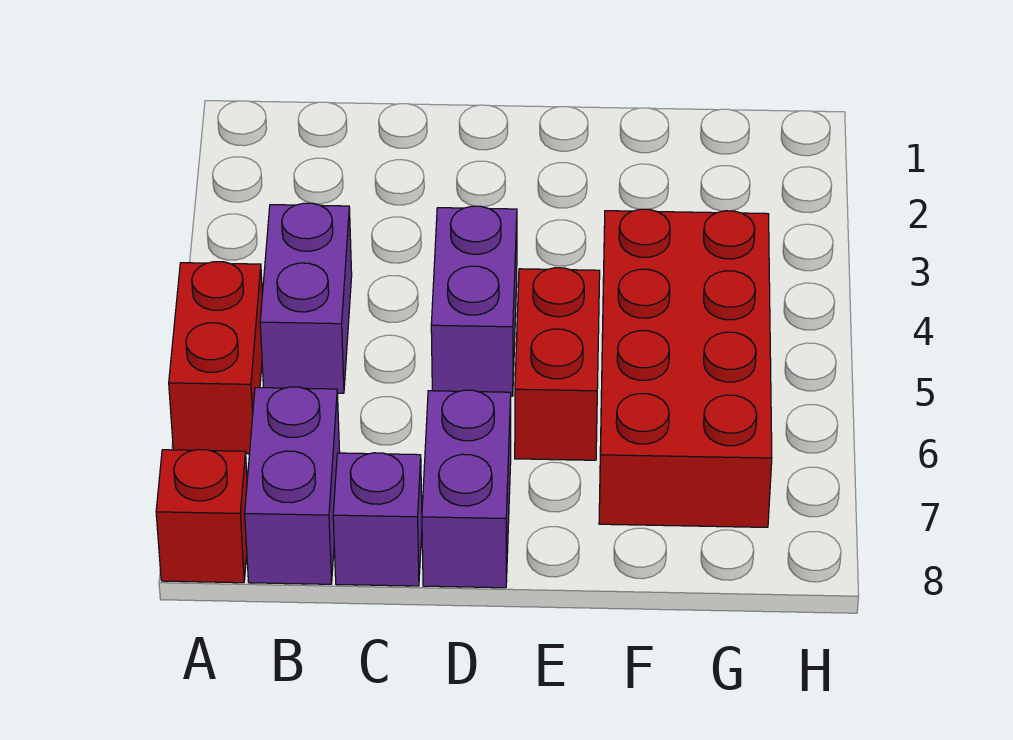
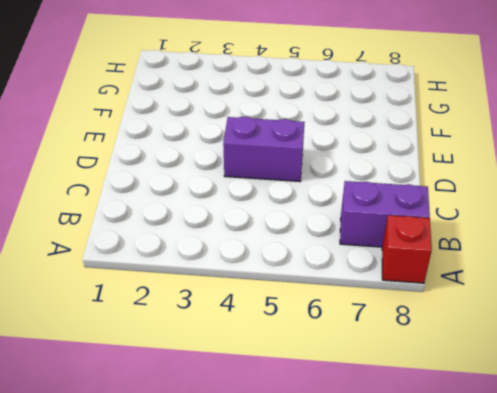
none -> red 1x2 brick [169,262,262,454]
none -> purple 1x2 brick [260,203,352,393]

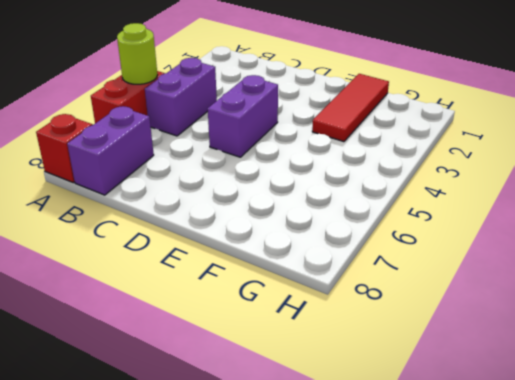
lime 1x1 round brick [117,23,157,84] -> none
red 1x3 tile [312,74,389,142] -> none
none -> purple 1x1 brick [333,453,422,586]
none -> purple 1x2 brick [422,390,511,588]

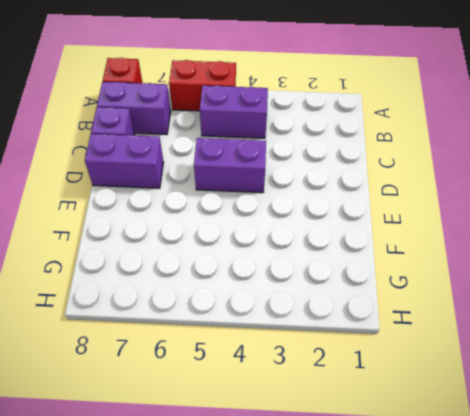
none -> red 1x2 brick [515,268,600,460]
none -> red 2x4 brick [599,209,772,527]

